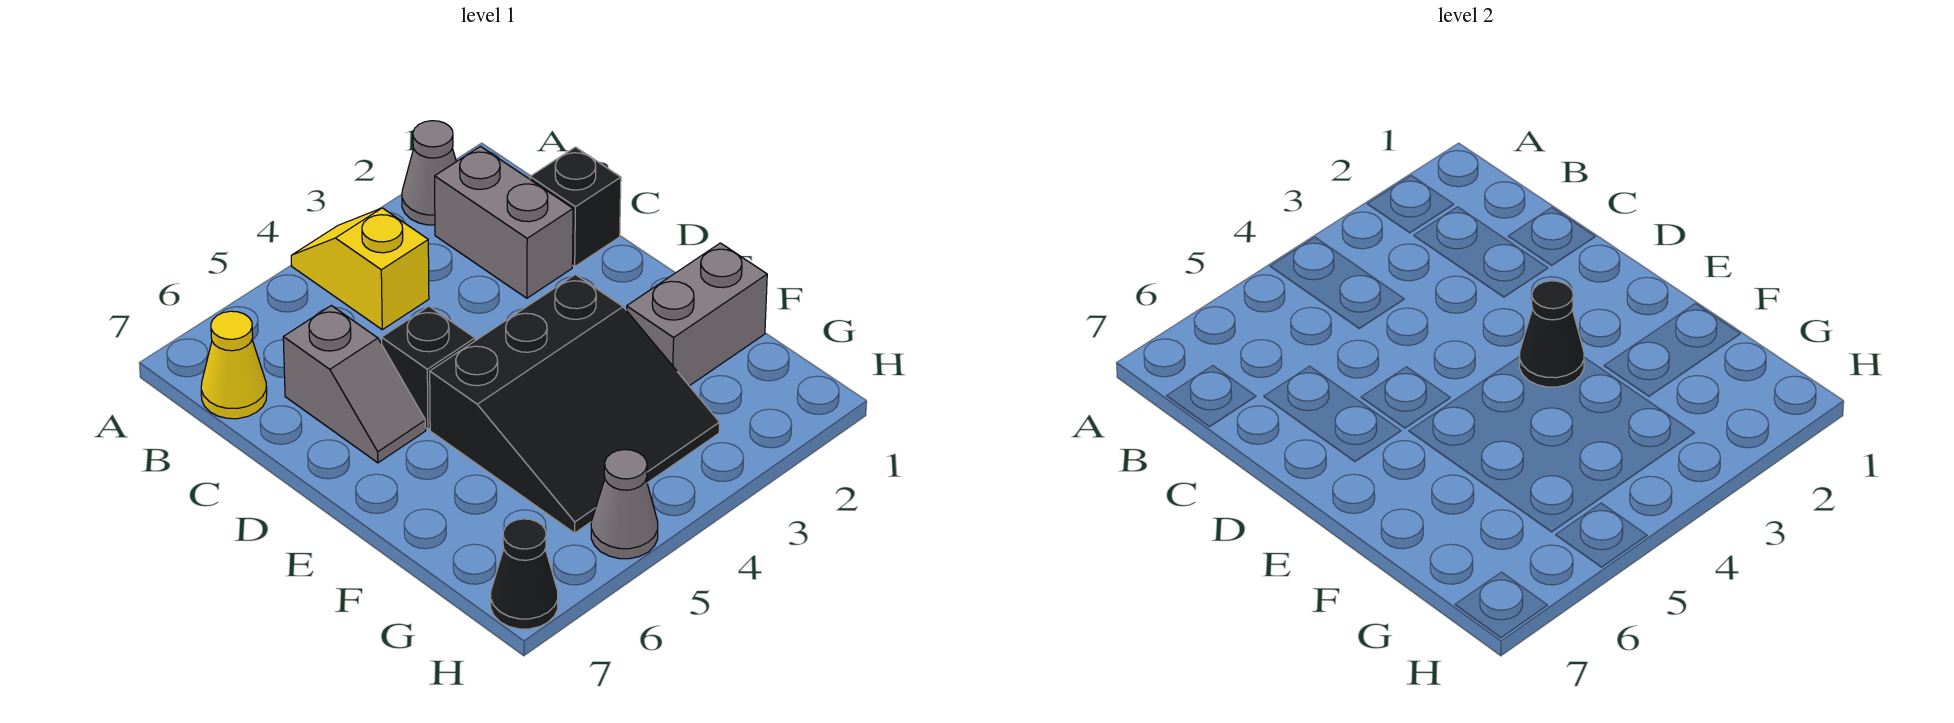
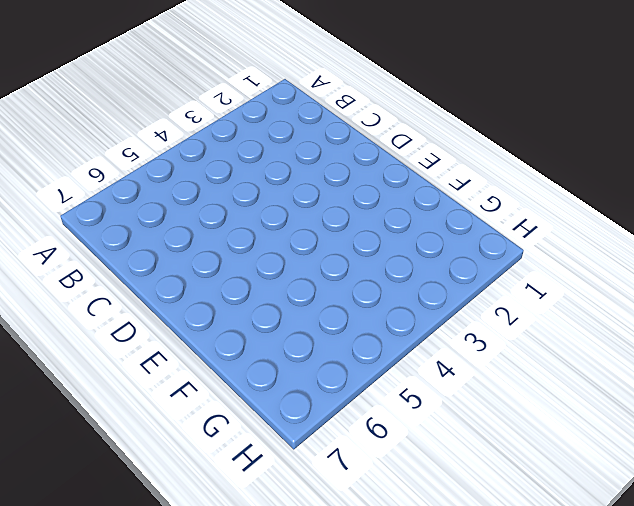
none -> grey 1x1 cone [402,121,456,225]
none -> yellow 1x2 slope [291,208,429,330]
none -> grey 1x2 brick [435,147,573,298]

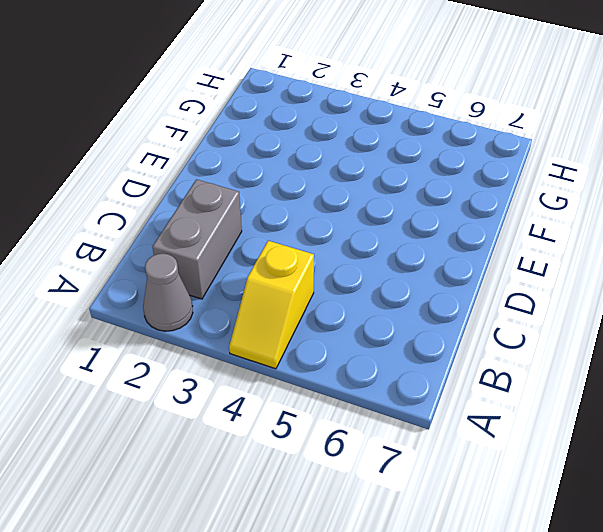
none -> yellow 1x1 cone [201,311,267,419]
none -> black 1x1 brick [530,147,621,266]
none -> grey 1x2 slope [283,306,426,463]

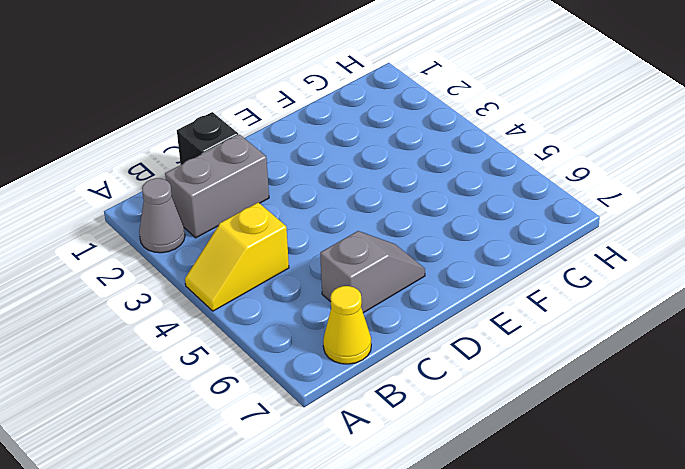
none -> black 1x1 brick [381,306,475,429]
none -> black 3x3 slope [430,275,719,533]
none -> grey 1x2 brick [626,243,767,386]

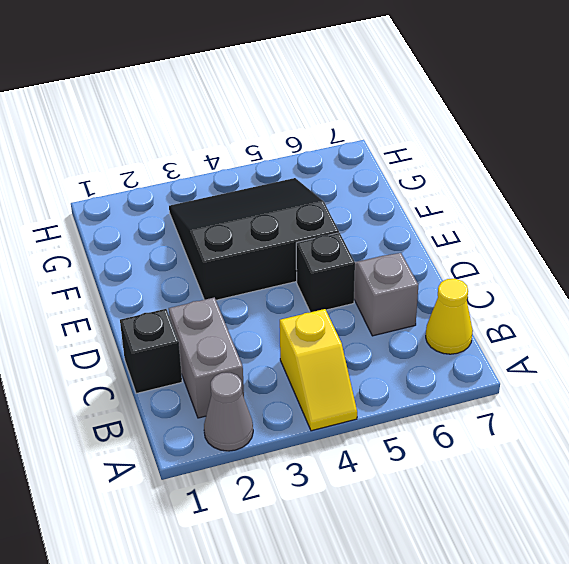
none -> grey 1x2 brick [626,243,767,386]
none -> grey 1x1 cone [591,450,658,559]
none -> black 1x1 cone [491,519,558,629]

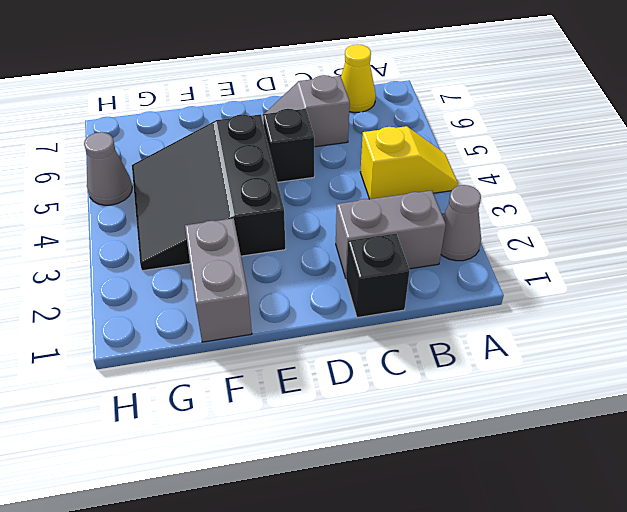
none -> black 1x1 cone [491,519,558,629]
none -> black 1x1 cone [1519,281,1584,387]

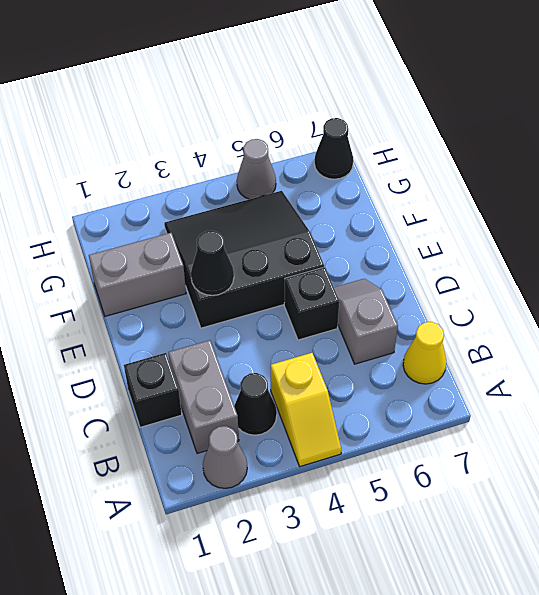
black 1x1 cone [234,373,277,435] -> none

